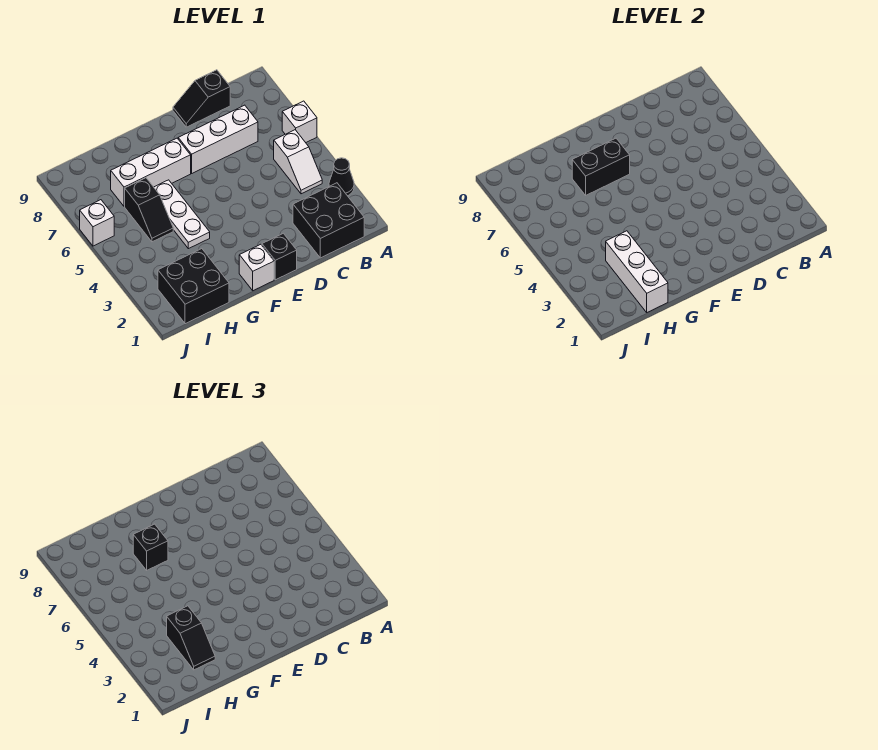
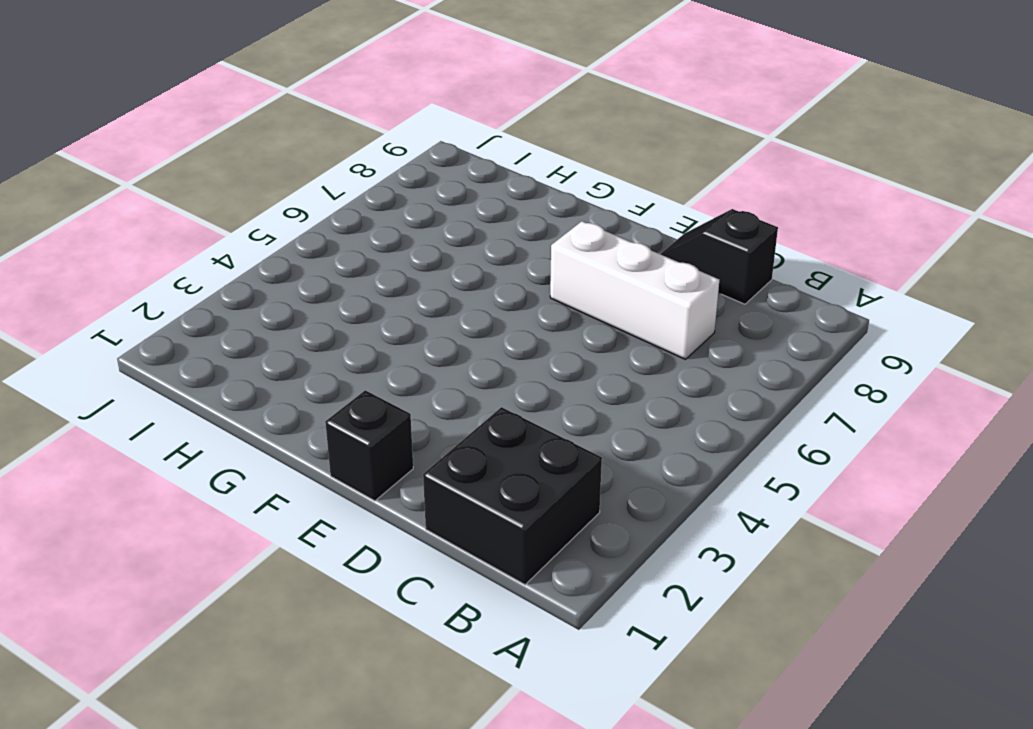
none -> black 1x1 cone [329,158,354,196]
none -> white 1x1 brick [282,101,317,143]
none -> white 1x2 slope [274,130,322,194]

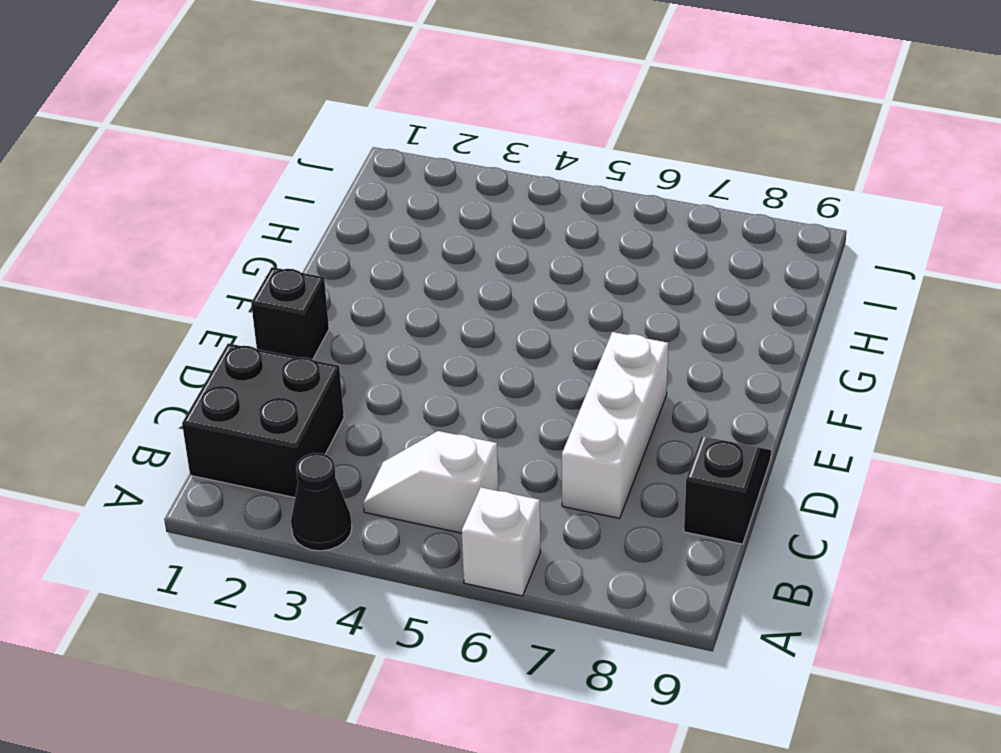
none -> white 1x1 brick [239,244,274,291]
none -> white 1x3 brick [111,138,191,206]
none -> white 1x3 plate [154,180,210,249]

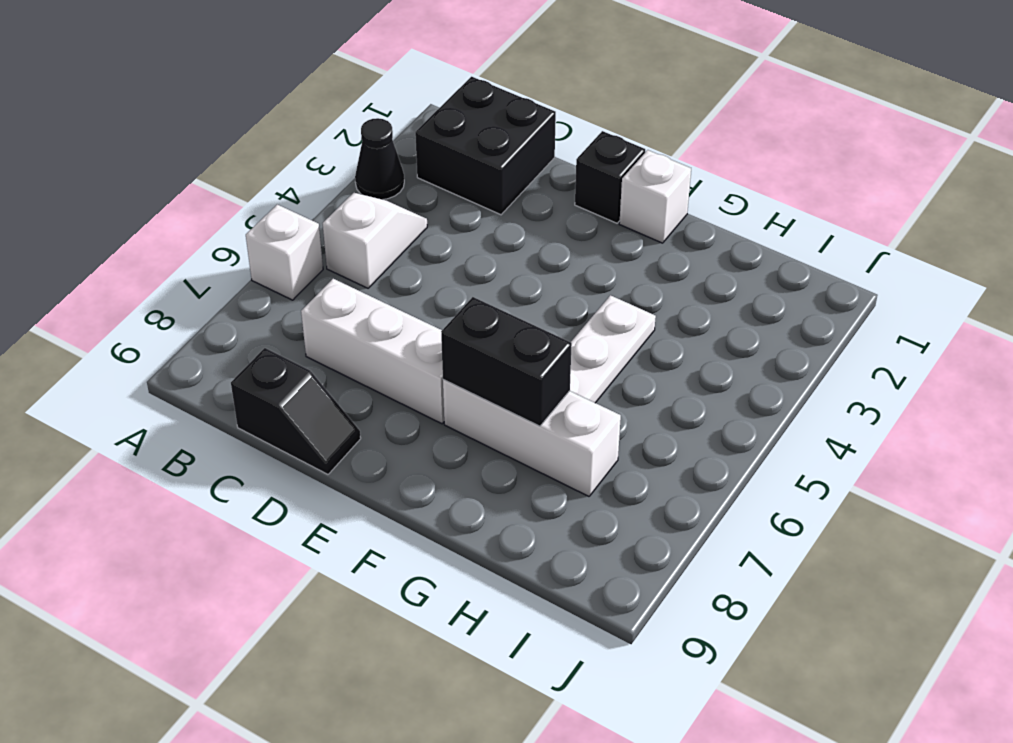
none -> black 2x2 brick [158,249,229,324]
none -> black 1x2 slope [125,178,173,242]
none -> white 1x1 brick [80,200,114,246]

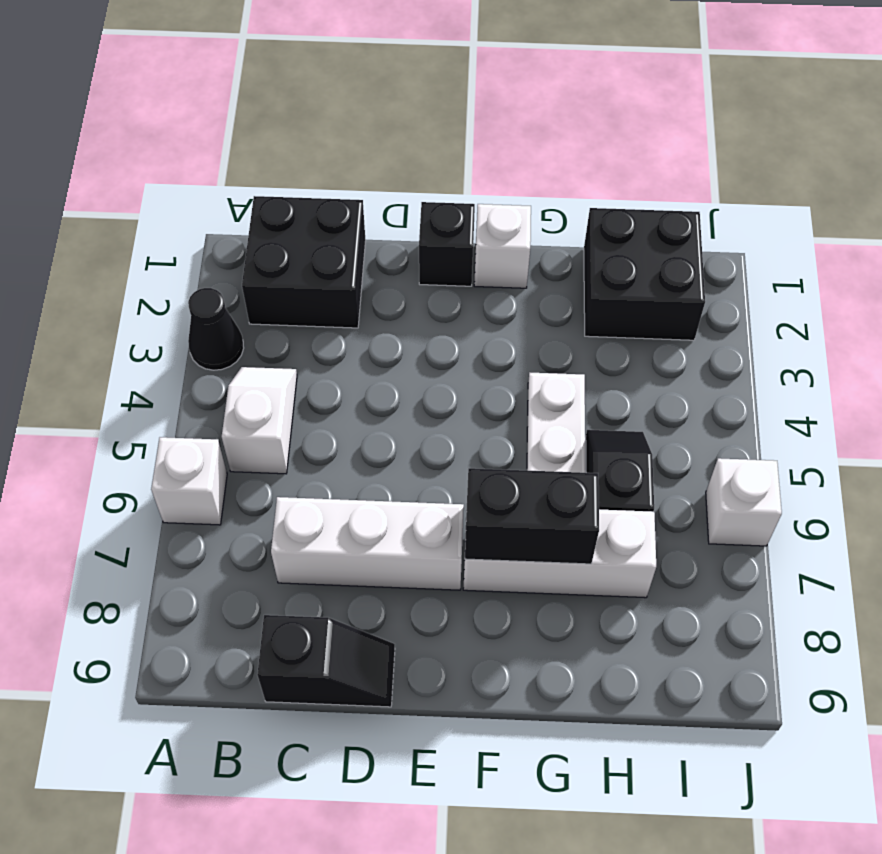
none -> white 1x3 brick [606,231,668,312]
none -> black 1x1 brick [133,524,168,570]
none -> black 1x2 slope [167,606,215,670]

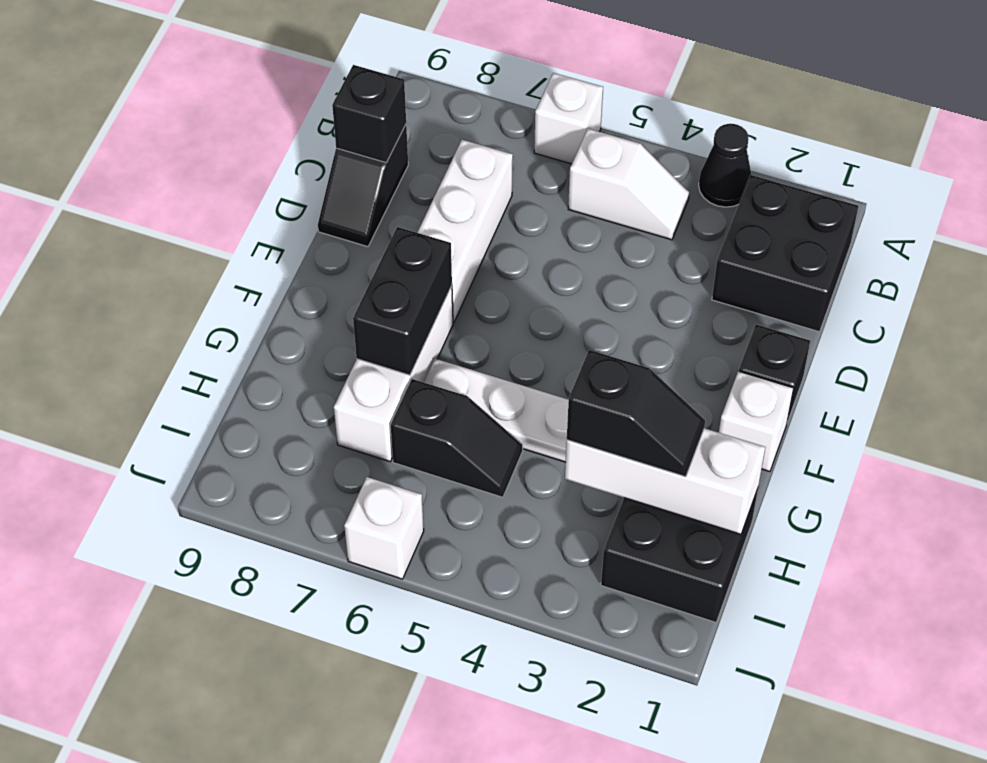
black 1x1 brick [332,65,406,163] -> black 1x1 brick moved to [133,524,168,570]

